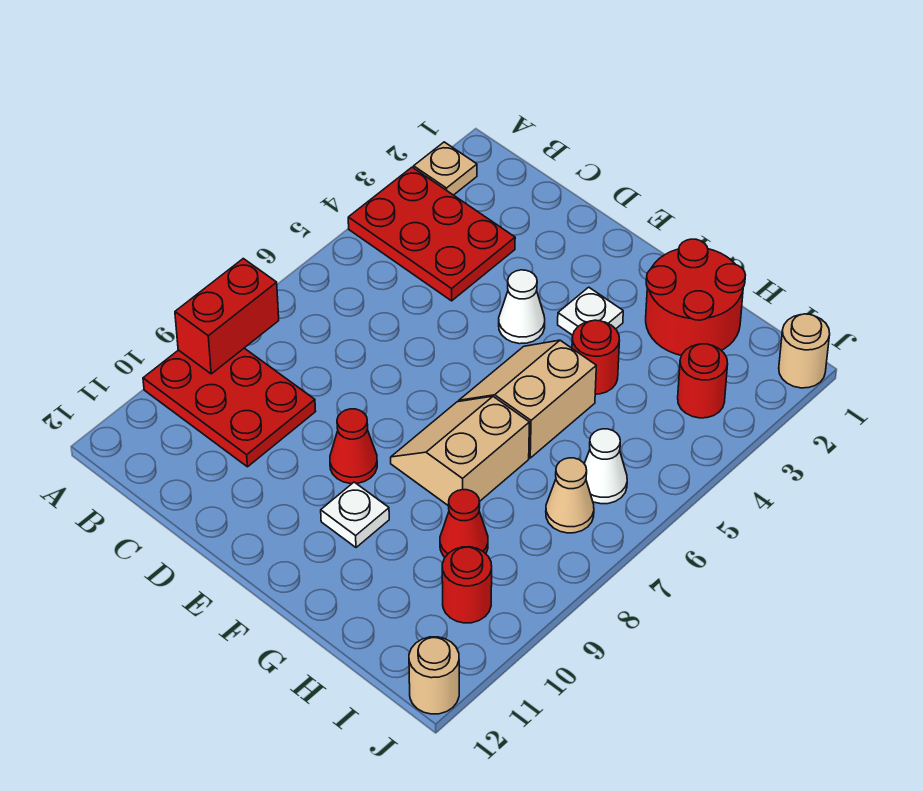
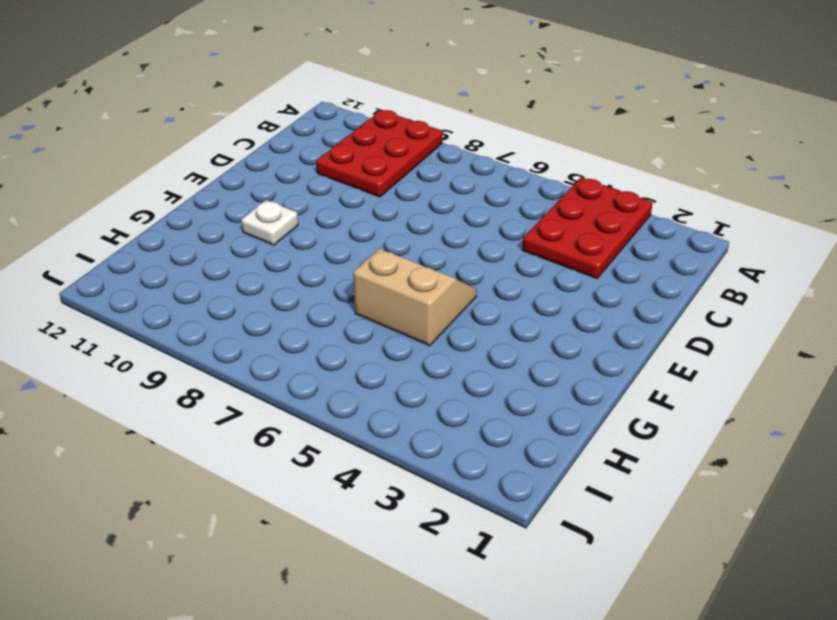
none -> tan 1x1 plate [414,142,477,195]
none -> white 1x1 cone [499,270,545,344]
none -> red 1x1 cone [330,409,377,484]

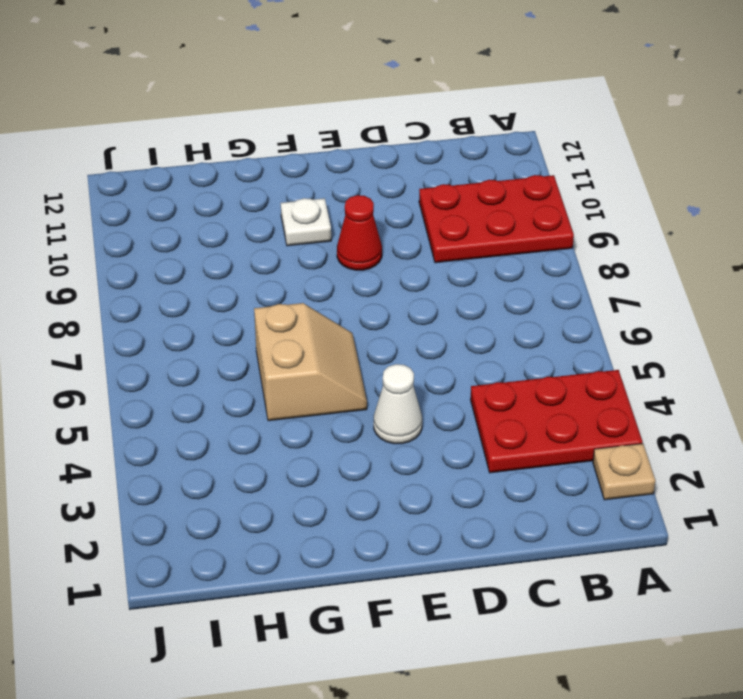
none -> white 1x1 plate [558,287,623,335]
none -> tan 2x2 slope [391,396,529,506]
none -> red 2x2 round brick [646,239,745,355]

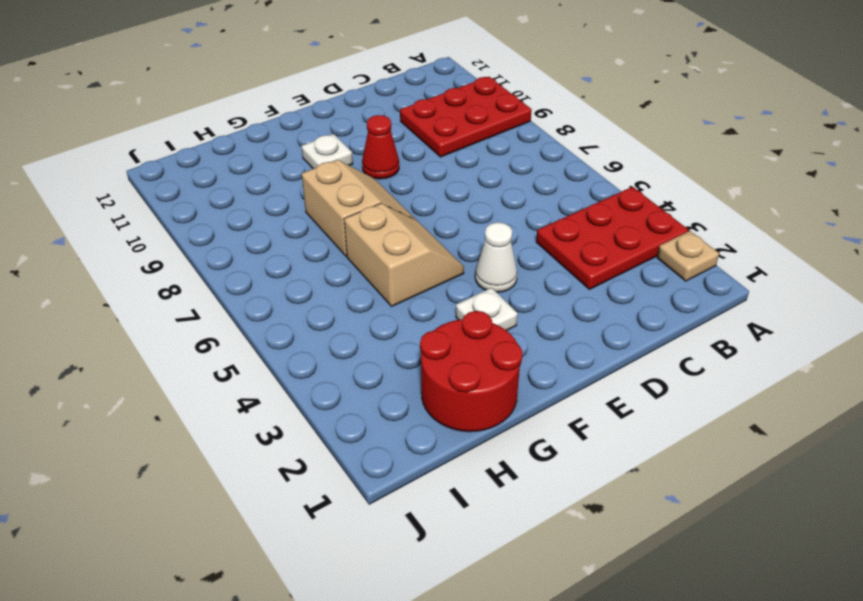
none -> red 1x1 round brick [572,320,620,394]
none -> red 1x1 cone [440,490,488,557]
none -> red 1x1 round brick [678,344,728,418]

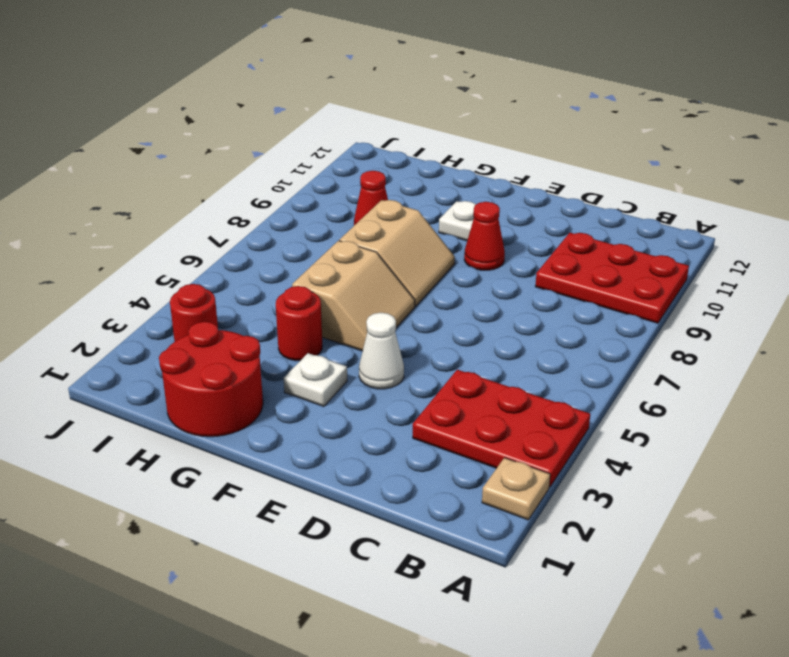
none -> white 1x1 cone [584,429,627,504]
none -> tan 1x1 cone [546,458,594,533]
none -> red 1x1 round brick [442,547,492,623]

